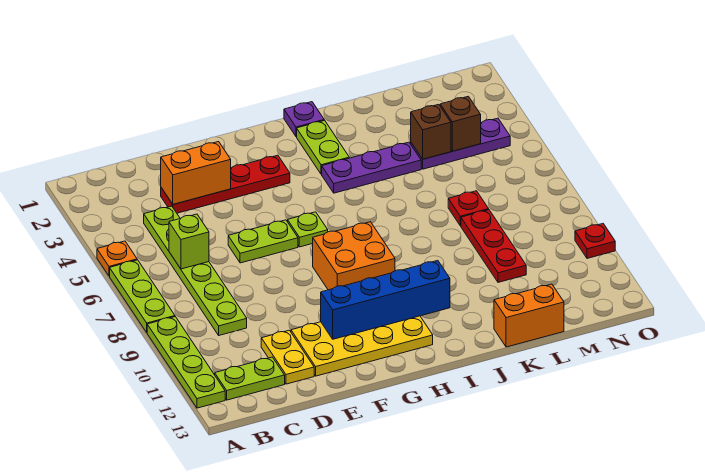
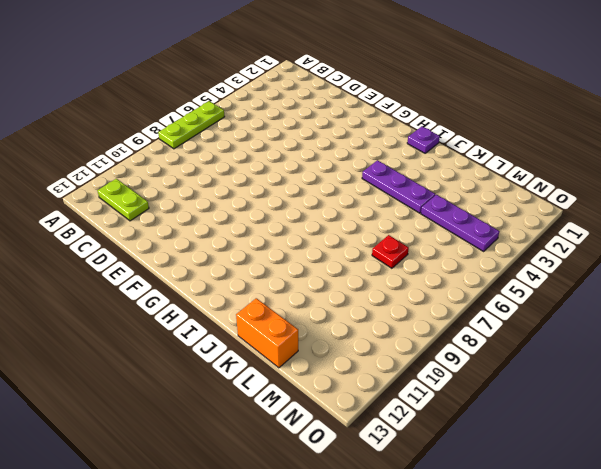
none -> orange 1x1 plate [97,241,137,276]
none -> lime 1x4 plate [147,317,225,408]
none -> lime 1x6 plate [144,206,247,335]

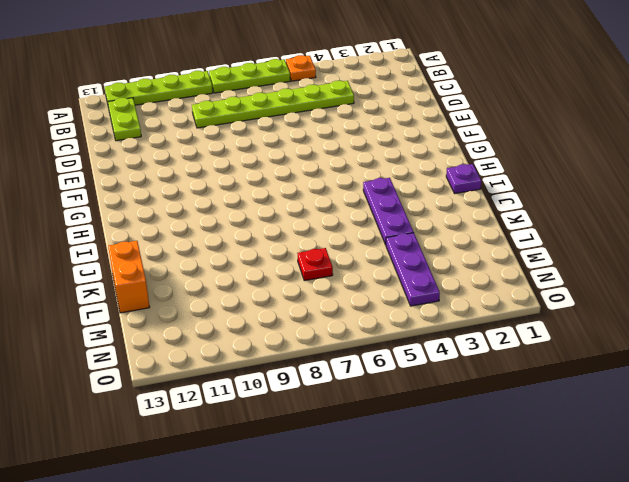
none -> red 1x4 plate [161,155,290,213]
none -> yellow 1x2 plate [261,330,314,384]
none -> lime 1x2 plate [228,220,298,263]

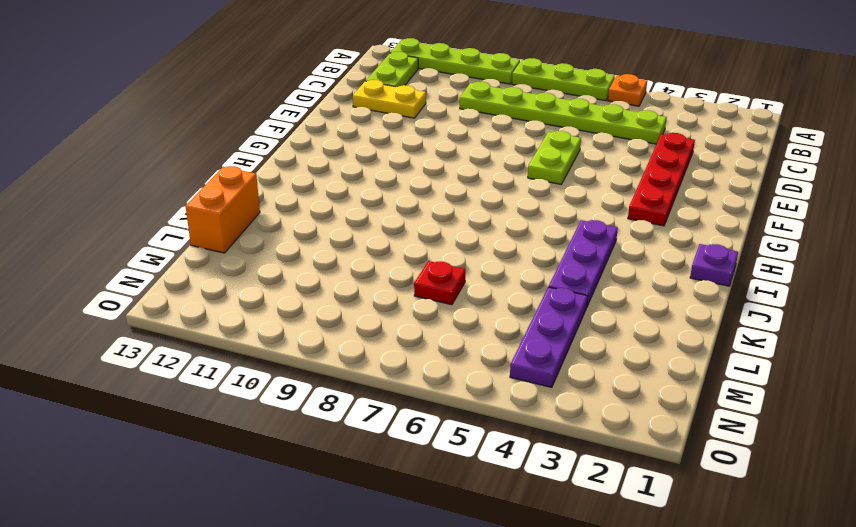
none -> yellow 2x4 plate [291,316,433,376]
none -> lime 1x1 plate [288,212,328,247]
none -> orange 2x2 brick [313,222,395,290]

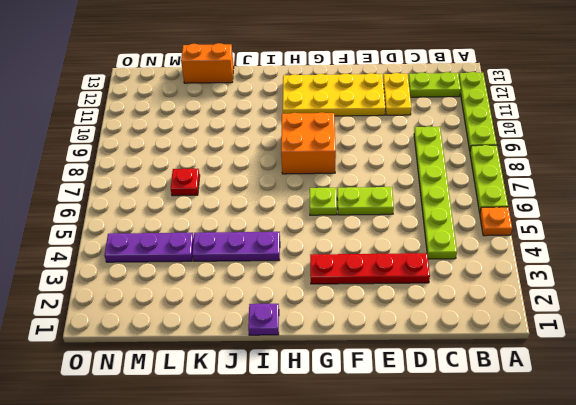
none -> lime 1x2 plate [297,120,349,174]
none -> red 1x3 plate [461,210,526,282]
none -> red 1x1 plate [575,224,615,258]

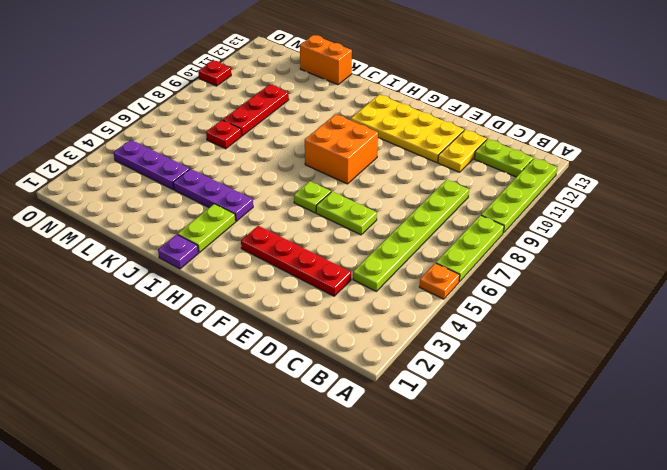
none -> lime 1x1 brick [169,214,209,269]
none -> orange 1x2 brick [161,142,231,204]
none -> blue 1x4 brick [321,261,450,339]

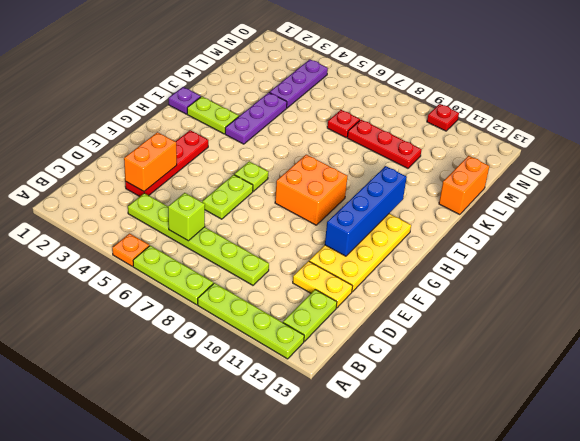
none -> brown 1x1 brick [411,104,451,159]
none -> brown 1x1 brick [440,96,481,151]

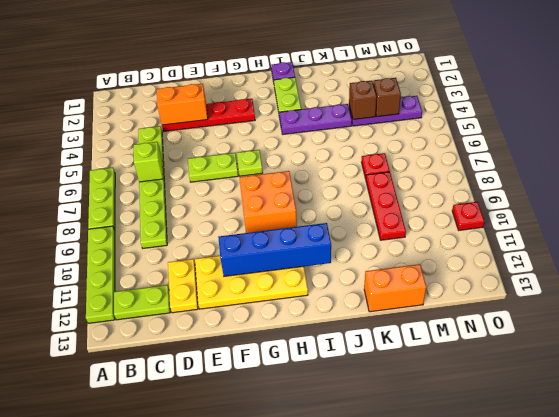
none -> orange 1x1 plate [97,241,137,276]

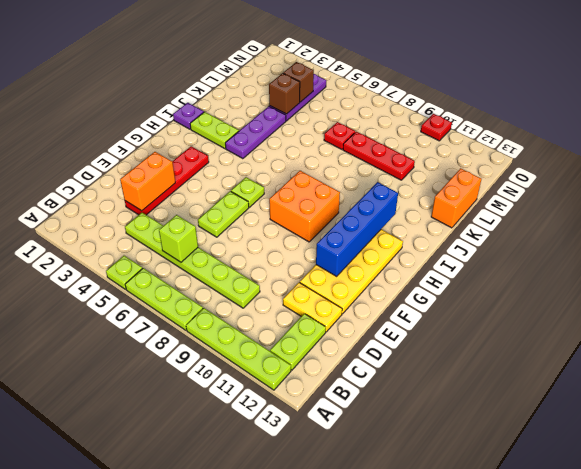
lime 1x1 plate [106,256,143,289] -> orange 1x1 plate [97,241,137,276]

